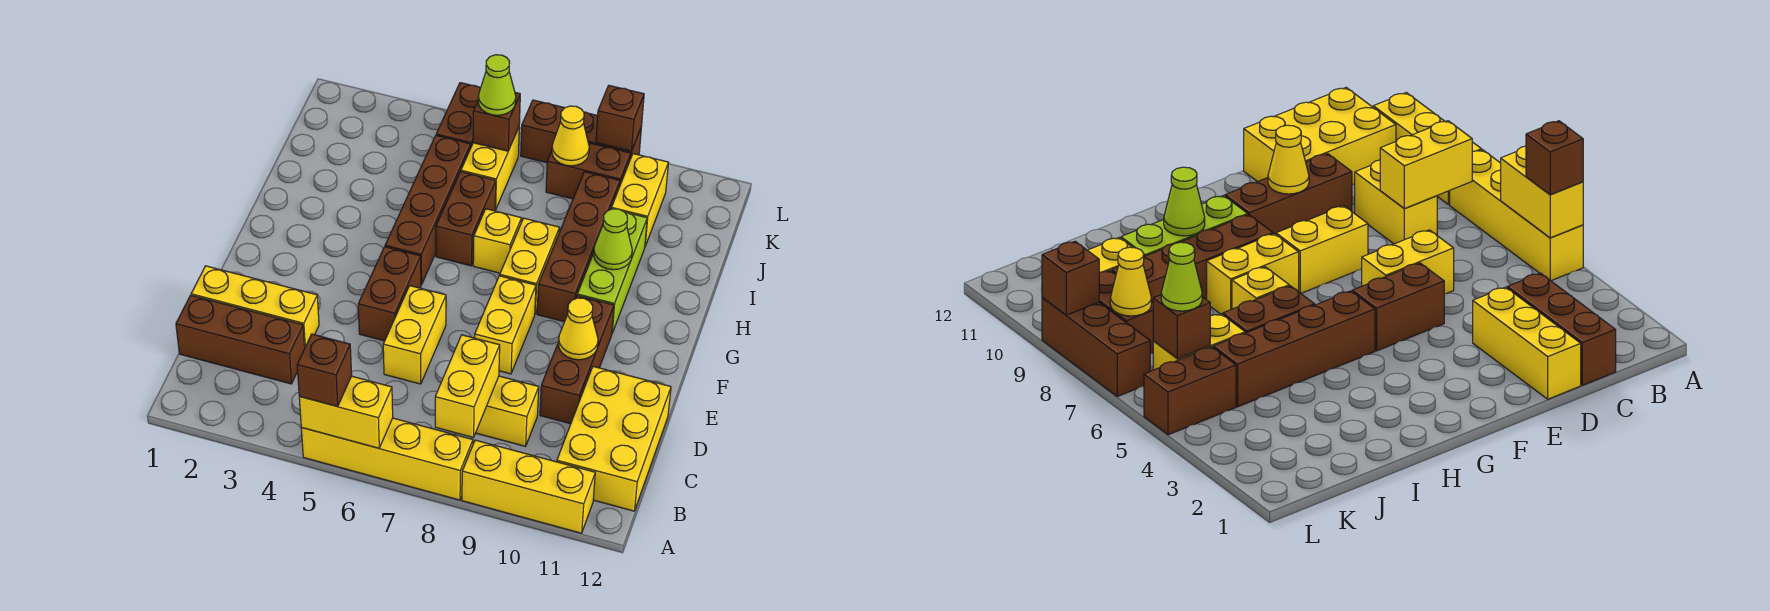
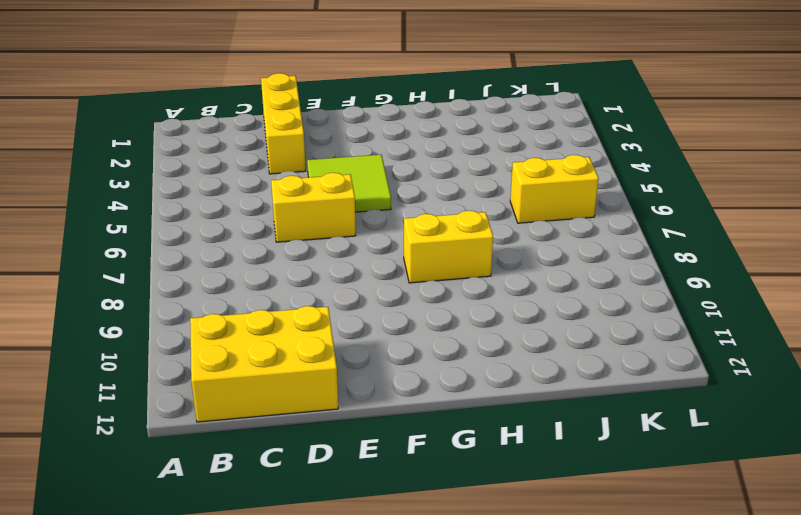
lime 2x2 tile [307,155,391,212] -> brown 1x2 brick [358,247,421,341]
none -> yellow 1x4 brick [301,418,473,500]
none -> yellow 1x3 brick [462,440,595,533]
none -> brown 1x3 brick [176,295,305,384]
none -> yellow 1x2 brick [476,376,539,446]

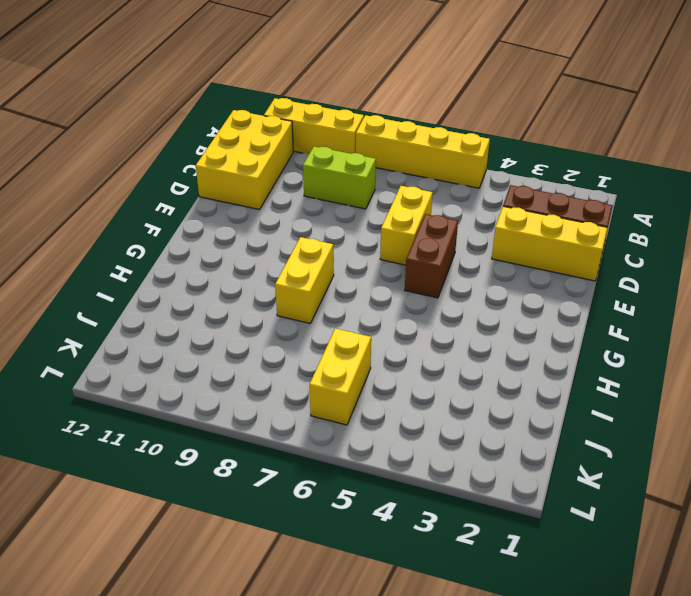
lime 1x2 brick [303,146,376,209] -> yellow 1x2 brick [476,376,539,446]
none -> brown 1x3 brick [540,296,614,424]
none -> yellow 1x2 brick [475,276,536,374]
none -> brown 1x4 brick [385,136,471,285]
none -> brown 1x4 brick [537,172,620,322]

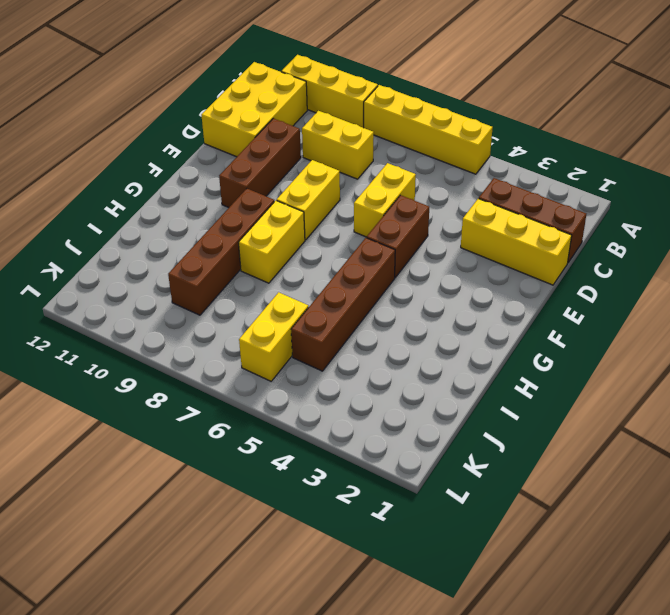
none -> lime 1x3 brick [577,212,647,333]
none -> brown 1x2 brick [436,172,496,266]
none -> yellow 1x1 brick [473,209,522,273]
none -> yellow 1x2 brick [611,154,668,246]

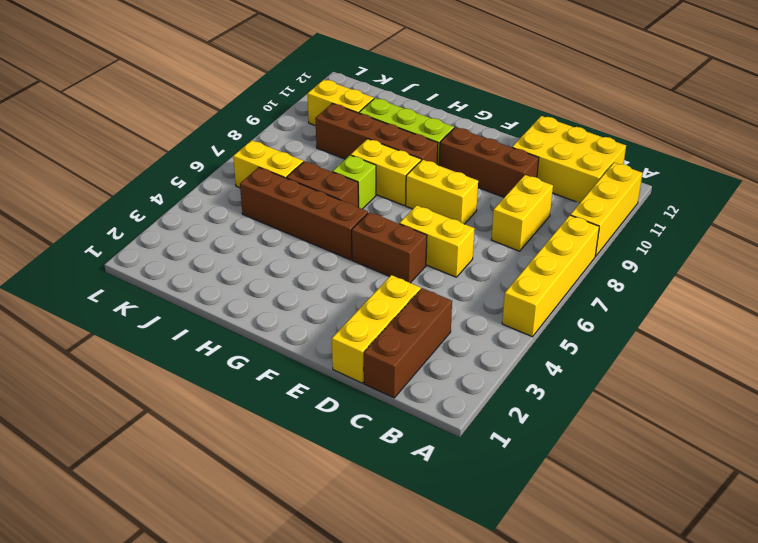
lime 1x1 brick [333,155,376,209] -> yellow 1x1 brick [473,209,522,273]
none -> brown 1x2 brick [436,83,481,146]
none -> brown 1x2 brick [546,143,631,199]
none -> brown 1x3 brick [521,100,641,163]
none -> yellow 1x2 brick [299,376,393,448]

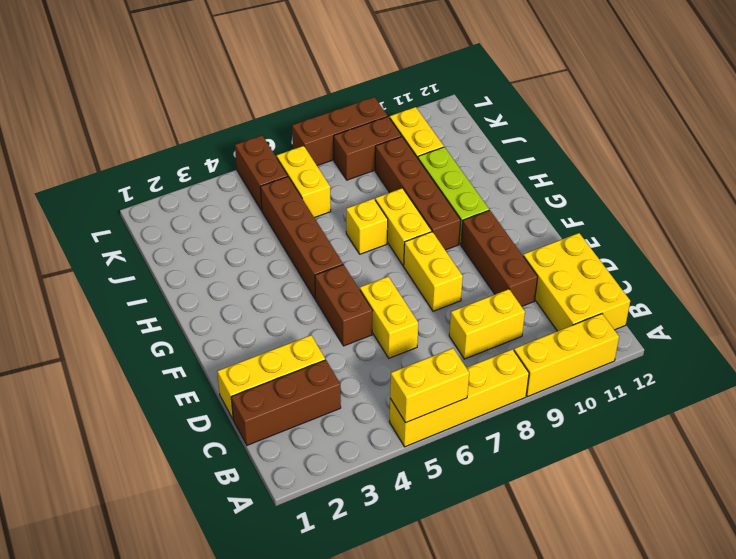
none -> brown 1x2 brick [436,172,496,266]
none -> yellow 1x2 brick [435,335,500,438]
none -> yellow 1x1 cone [558,298,598,360]
none -> lime 1x1 cone [594,209,632,270]

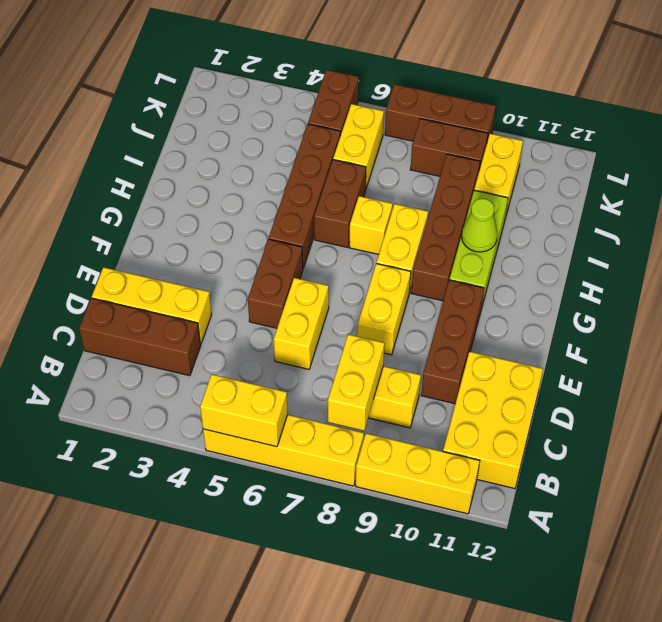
none -> yellow 1x1 cone [558,298,598,360]
none -> brown 1x1 brick [473,93,520,151]
none -> yellow 1x1 cone [552,106,589,166]
none -> brown 1x1 brick [596,86,644,151]

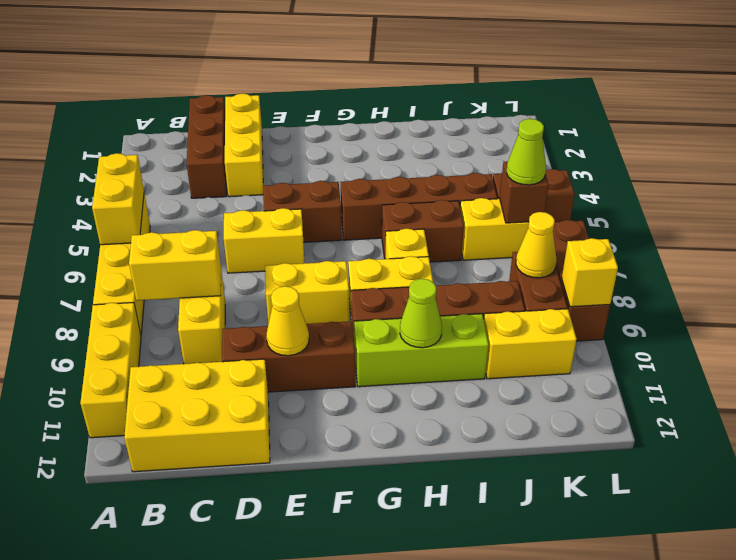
yellow 1x1 brick [562,238,618,307] -> brown 1x1 brick [596,86,644,151]
none -> brown 1x1 brick [297,334,352,407]

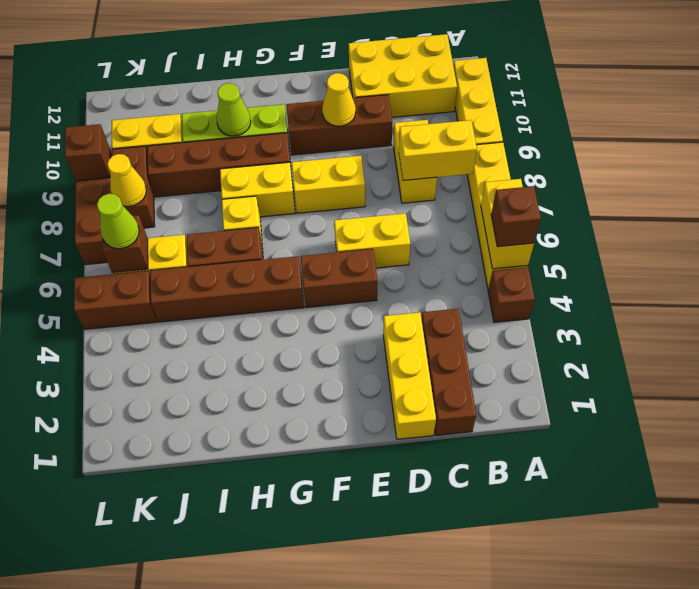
brown 1x1 brick [488,267,535,322] -> none

